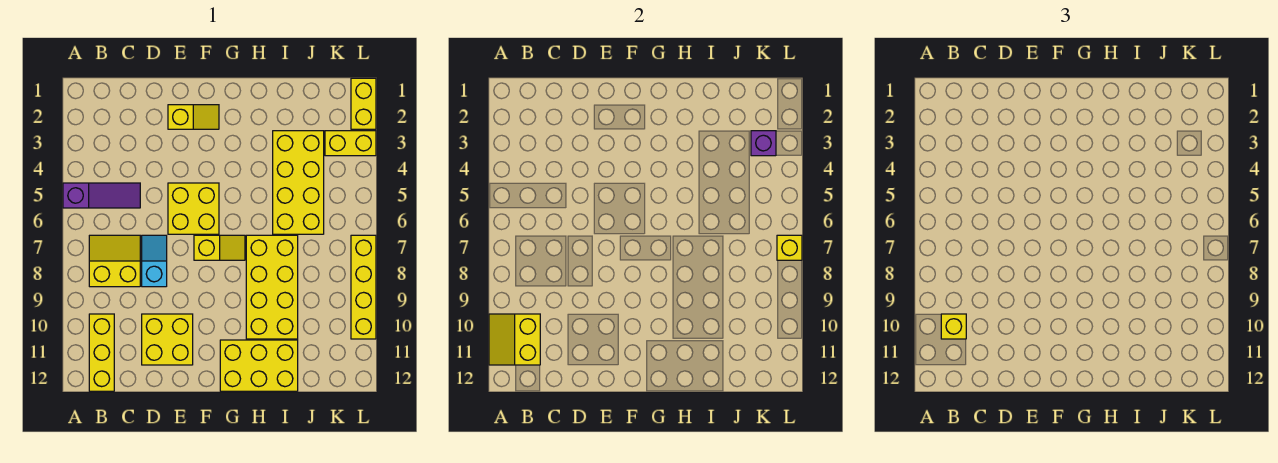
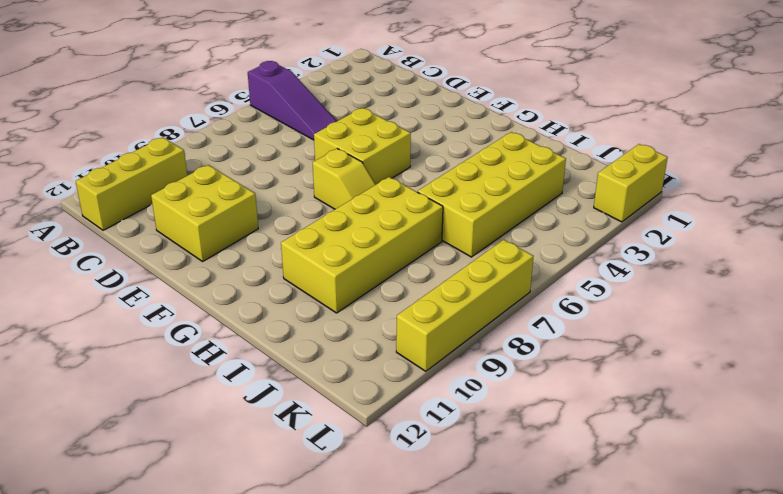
none -> yellow 2x2 slope [89,235,140,287]
none -> cyan 1x2 slope [142,235,167,287]
none -> yellow 1x2 slope [168,105,219,129]

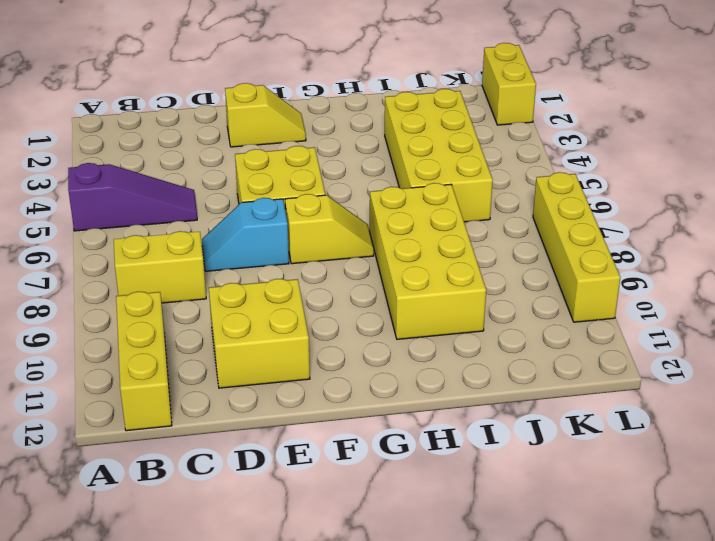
cyan 1x2 slope [202,198,289,271] -> cyan 1x2 slope turned to [142,235,167,287]
none -> yellow 2x3 brick [220,340,298,391]
none -> yellow 1x2 brick [325,131,376,156]
none -> yellow 2x2 slope [489,314,540,365]

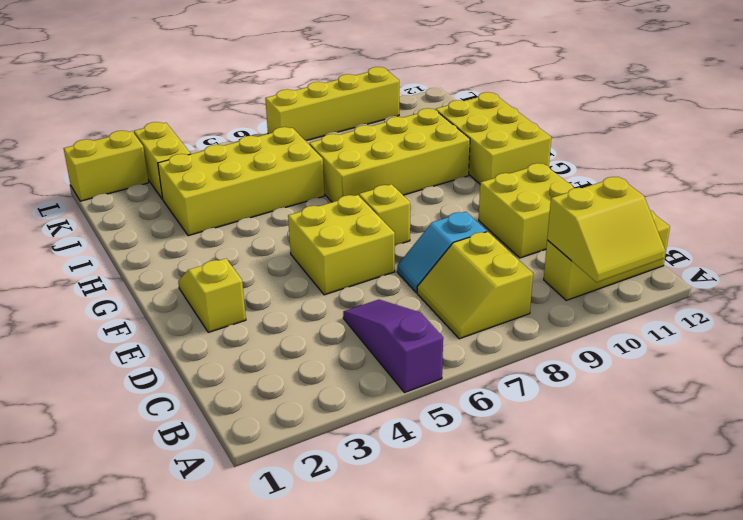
none -> purple 1x1 brick [751,131,776,156]
none -> yellow 1x1 brick [777,235,802,260]
none -> yellow 1x1 brick [941,314,966,339]

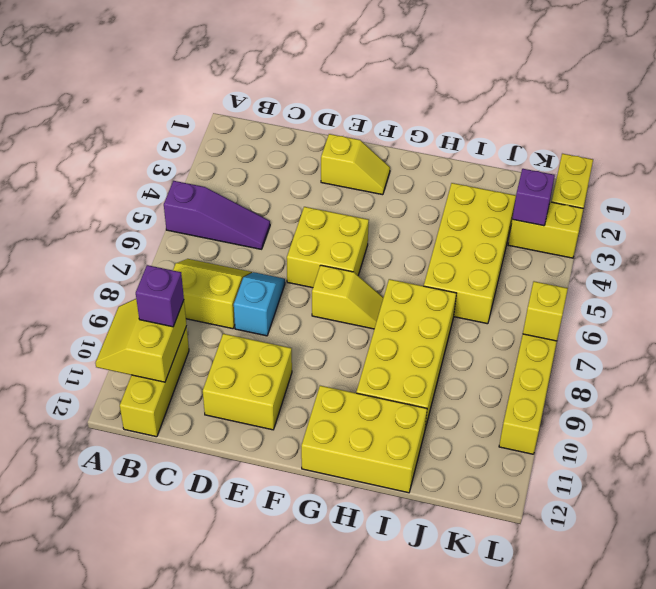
purple 1x1 brick [136,265,184,327] -> yellow 1x1 brick [941,314,966,339]

